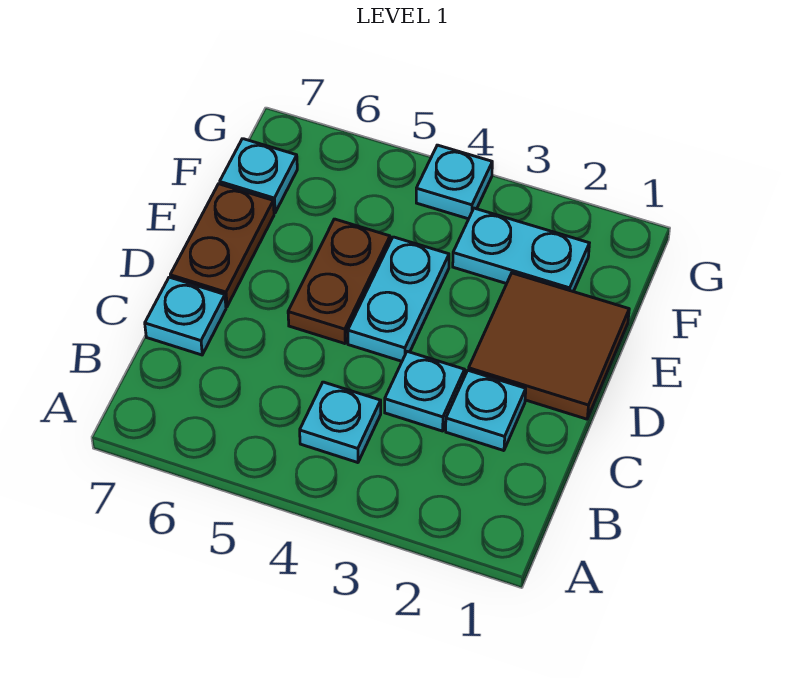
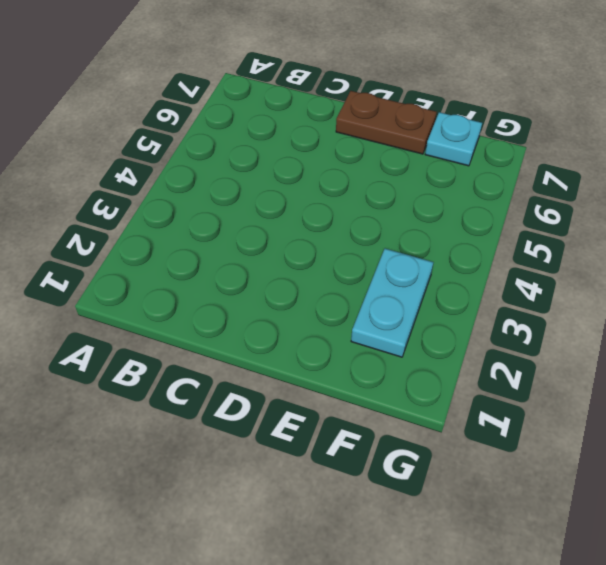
none -> cyan 1x1 plate [300,382,381,463]
none -> cyan 1x1 plate [446,370,526,451]

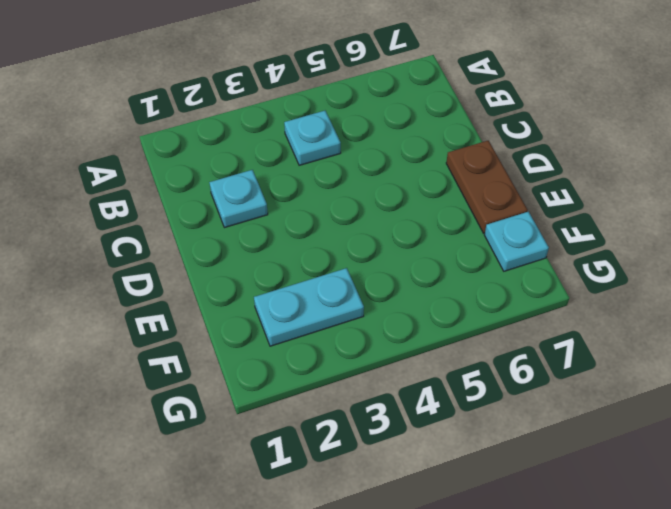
none -> cyan 1x1 plate [385,351,465,431]
none -> cyan 1x1 plate [145,277,226,355]

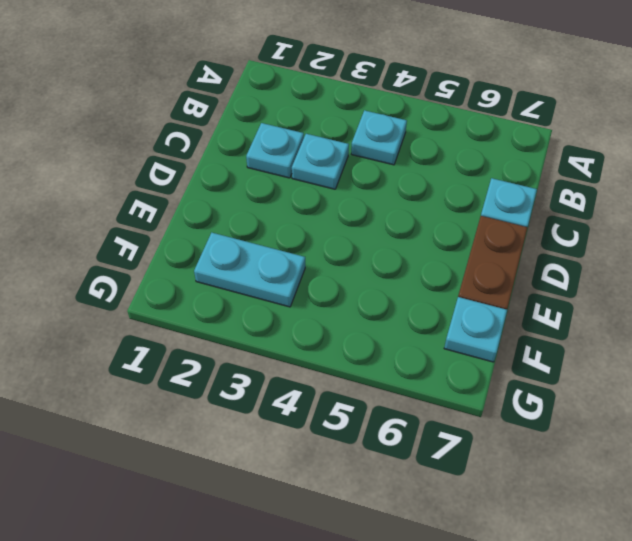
none -> brown 2x2 tile [469,273,629,419]
none -> cyan 1x2 plate [348,237,449,361]

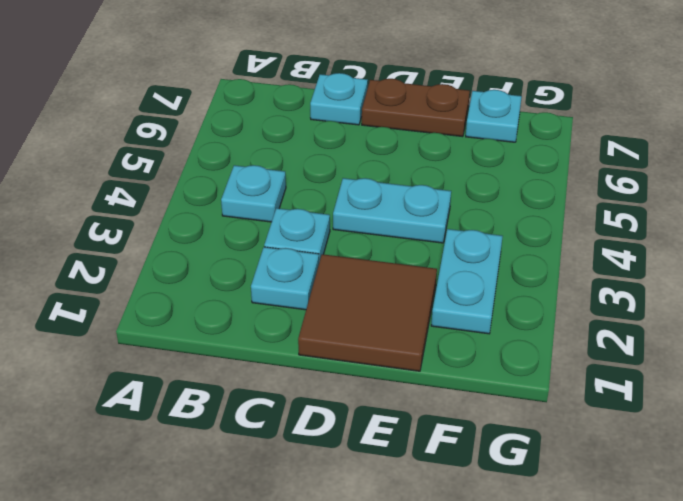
none -> brown 1x2 plate [288,219,390,344]
none -> cyan 1x1 plate [416,145,492,219]

